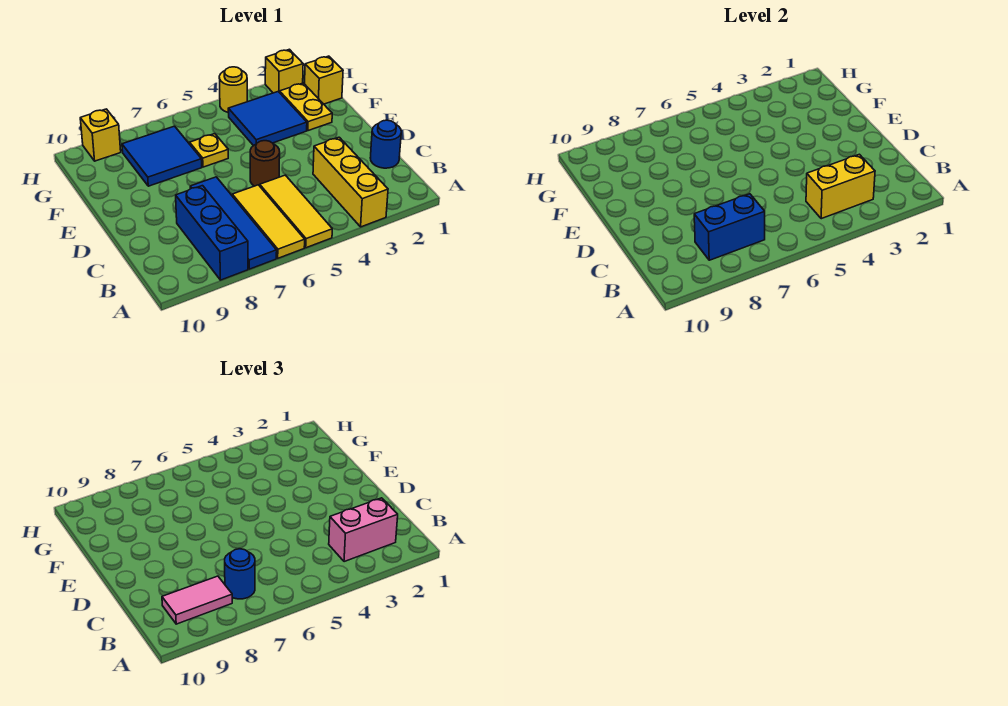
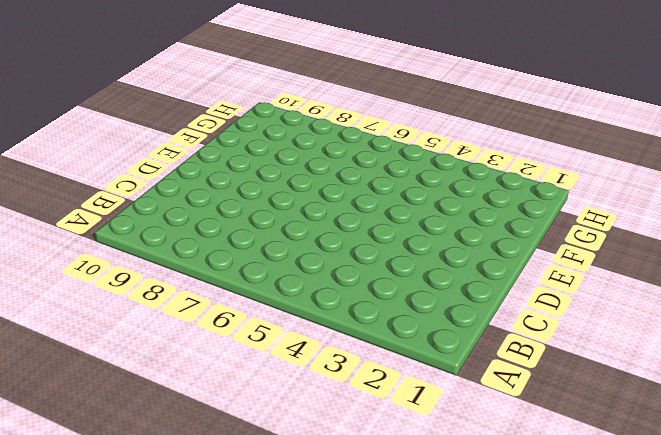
none -> yellow 1x3 brick [313,137,388,227]
none -> yellow 1x3 tile [260,175,332,248]
none -> yellow 1x3 tile [232,185,305,258]

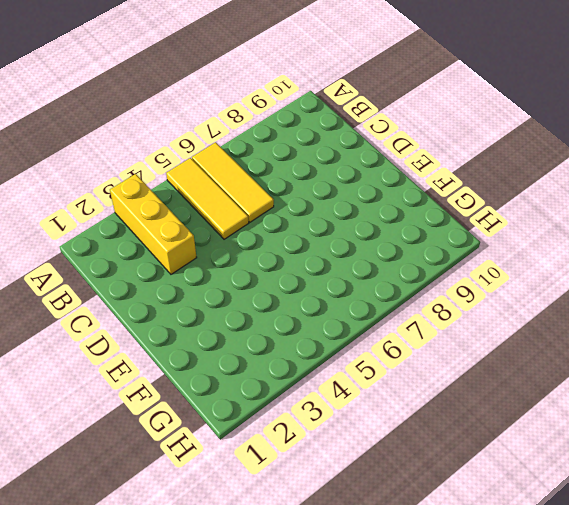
none -> blue 1x4 tile [190,177,277,269]
none -> blue 1x3 brick [176,186,248,280]
none -> blue 1x1 round brick [370,120,401,168]

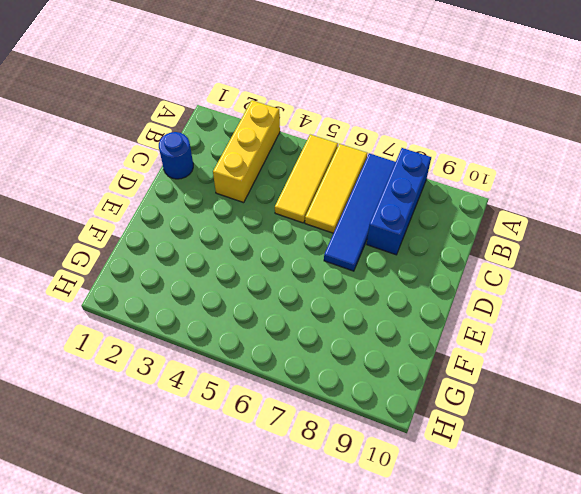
none -> brown 1x1 round brick [250,141,280,186]
none -> yellow 1x2 plate [280,83,332,131]
none -> blue 2x2 tile [228,92,307,146]

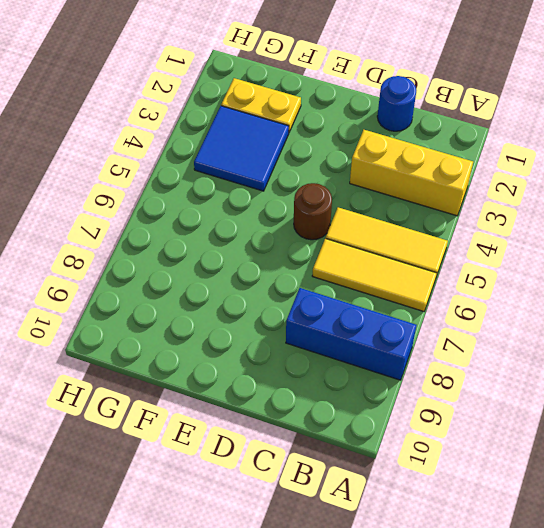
none -> blue 1x4 tile [190,177,277,269]
none -> yellow 1x1 plate [190,134,228,167]
none -> blue 2x2 tile [122,126,202,186]

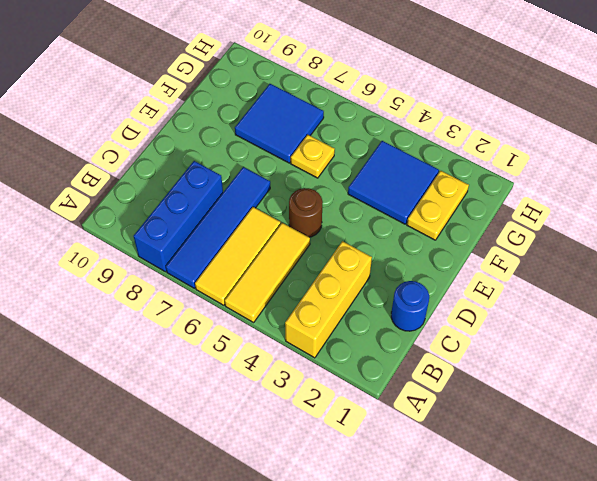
none -> yellow 1x1 brick [305,56,343,104]
none -> yellow 1x1 brick [265,49,303,93]
none -> yellow 1x1 round brick [219,67,247,113]

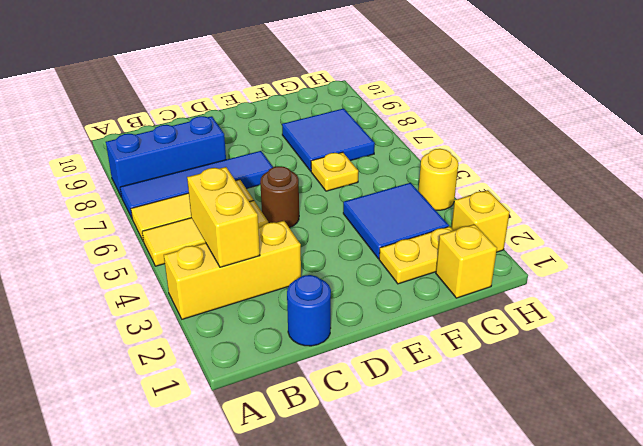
none -> yellow 1x1 brick [80,109,121,161]
none -> blue 1x2 brick [694,194,765,260]
none -> pink 1x2 brick [329,498,398,562]

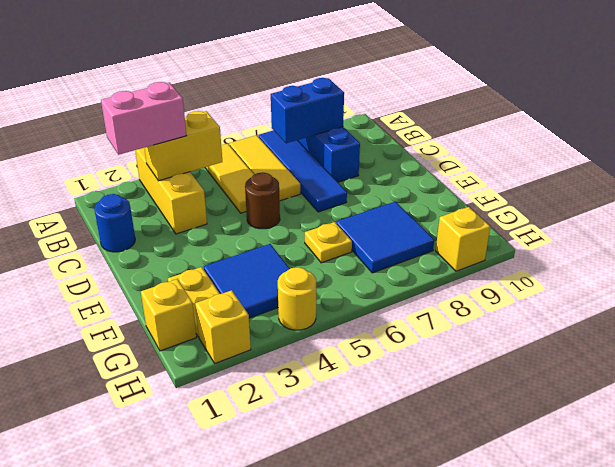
none -> blue 1x1 round brick [225,549,255,599]
none -> pink 1x2 tile [162,576,232,624]

